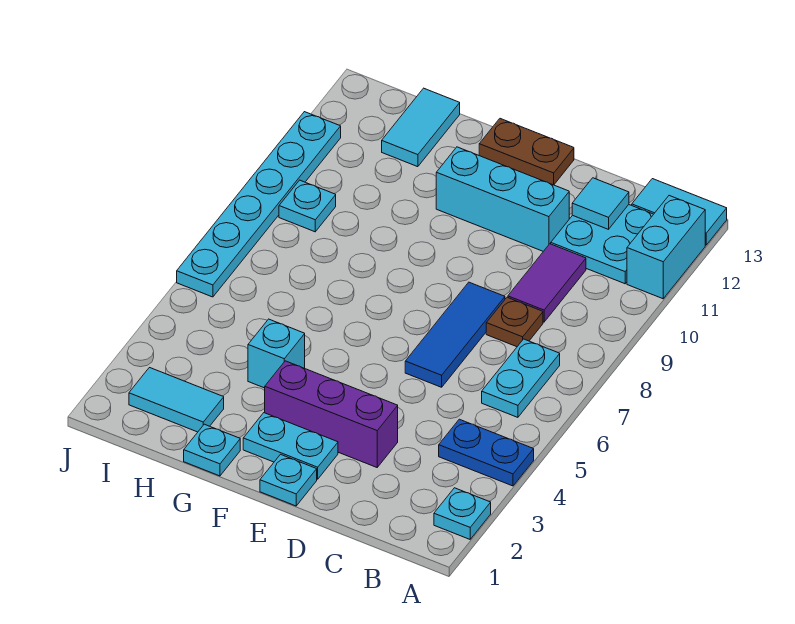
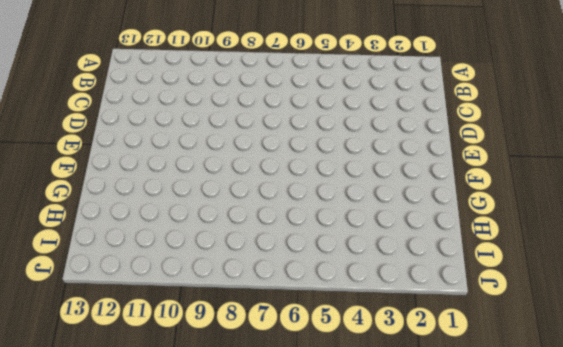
none -> cyan 1x1 plate [434,488,491,539]
none -> blue 1x2 plate [439,419,534,486]
none -> cyan 1x2 brick [627,196,705,299]

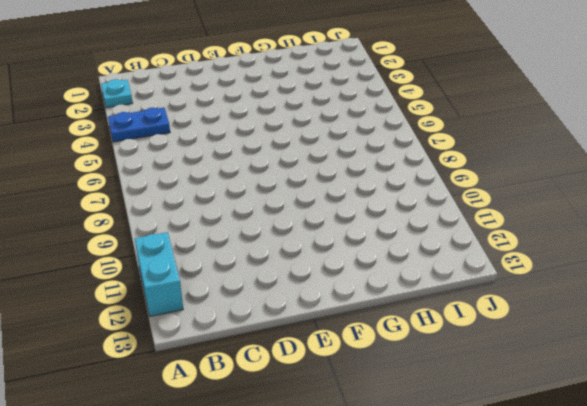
none -> cyan 1x2 tile [632,179,727,245]
none -> cyan 1x2 plate [482,339,560,417]
none -> cyan 2x2 plate [551,205,654,284]

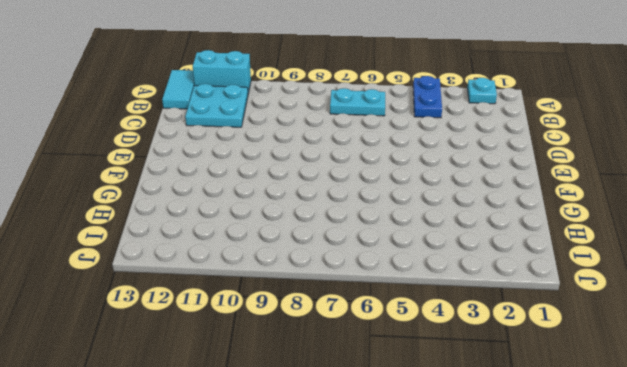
none -> brown 1x1 plate [486,297,543,347]
none -> purple 1x2 tile [508,244,586,322]
none -> purple 1x3 brick [265,361,398,467]

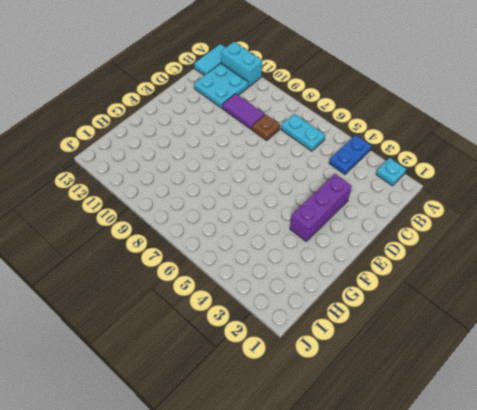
none -> blue 1x3 tile [405,282,505,387]
none -> cyan 1x3 brick [436,147,569,251]
none -> cyan 1x1 plate [260,454,317,506]

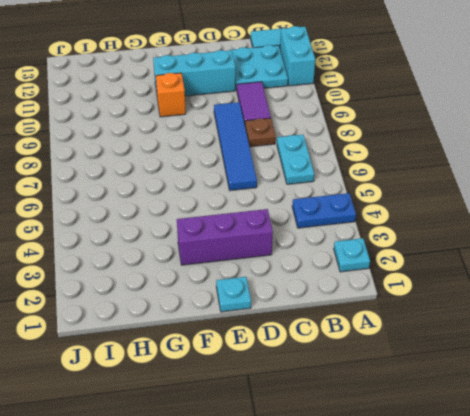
blue 1x4 tile [214,102,257,191] -> blue 1x3 tile [405,282,505,387]
orange 1x1 brick [156,73,186,117] -> none
none -> cyan 1x2 plate [243,413,338,479]
none -> brown 1x2 plate [479,119,574,185]
none -> cyan 1x1 plate [184,424,240,476]

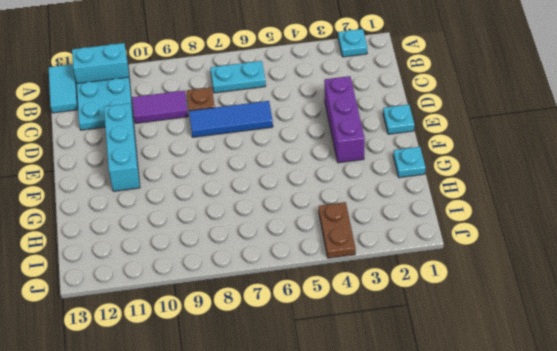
brown 1x2 plate [319,202,356,258] -> brown 1x2 plate moved to [479,119,574,185]
none -> blue 1x2 plate [439,419,534,486]
none -> cyan 1x2 plate [243,413,338,479]
none -> cyan 1x1 brick [248,319,305,388]

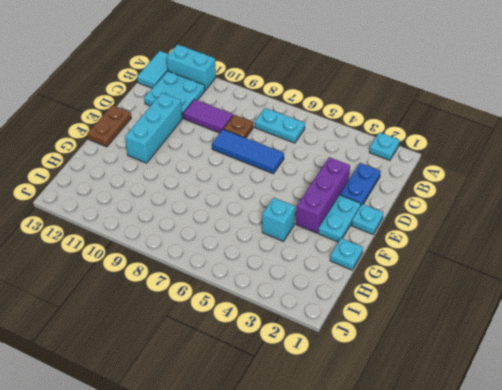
blue 1x2 plate [340,163,381,204] -> blue 1x2 plate moved to [439,419,534,486]
none -> cyan 1x2 tile [129,368,224,432]
none -> cyan 1x2 tile [382,88,460,167]
none -> cyan 1x1 plate [279,180,336,232]

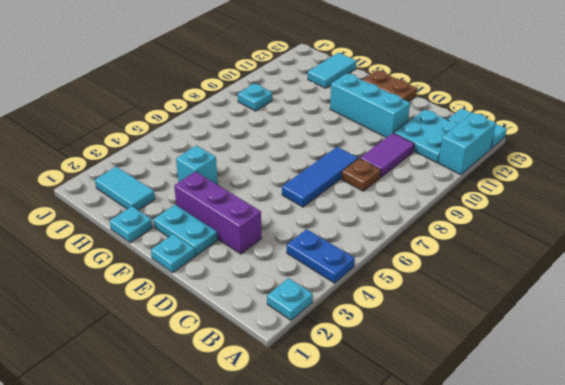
none -> cyan 1x2 plate [482,339,560,417]
none -> cyan 1x6 plate [177,112,341,297]
none -> cyan 1x1 tile [572,178,629,229]

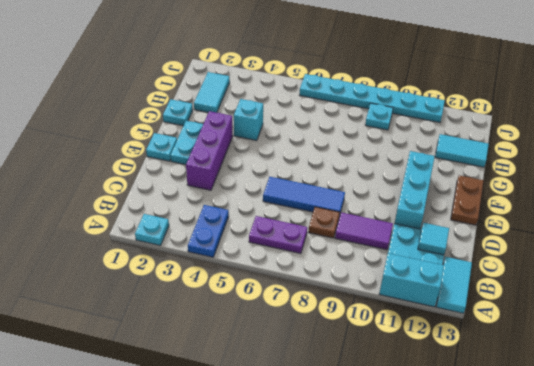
purple 1x2 plate [249,216,307,254] -> cyan 1x2 plate [482,339,560,417]

